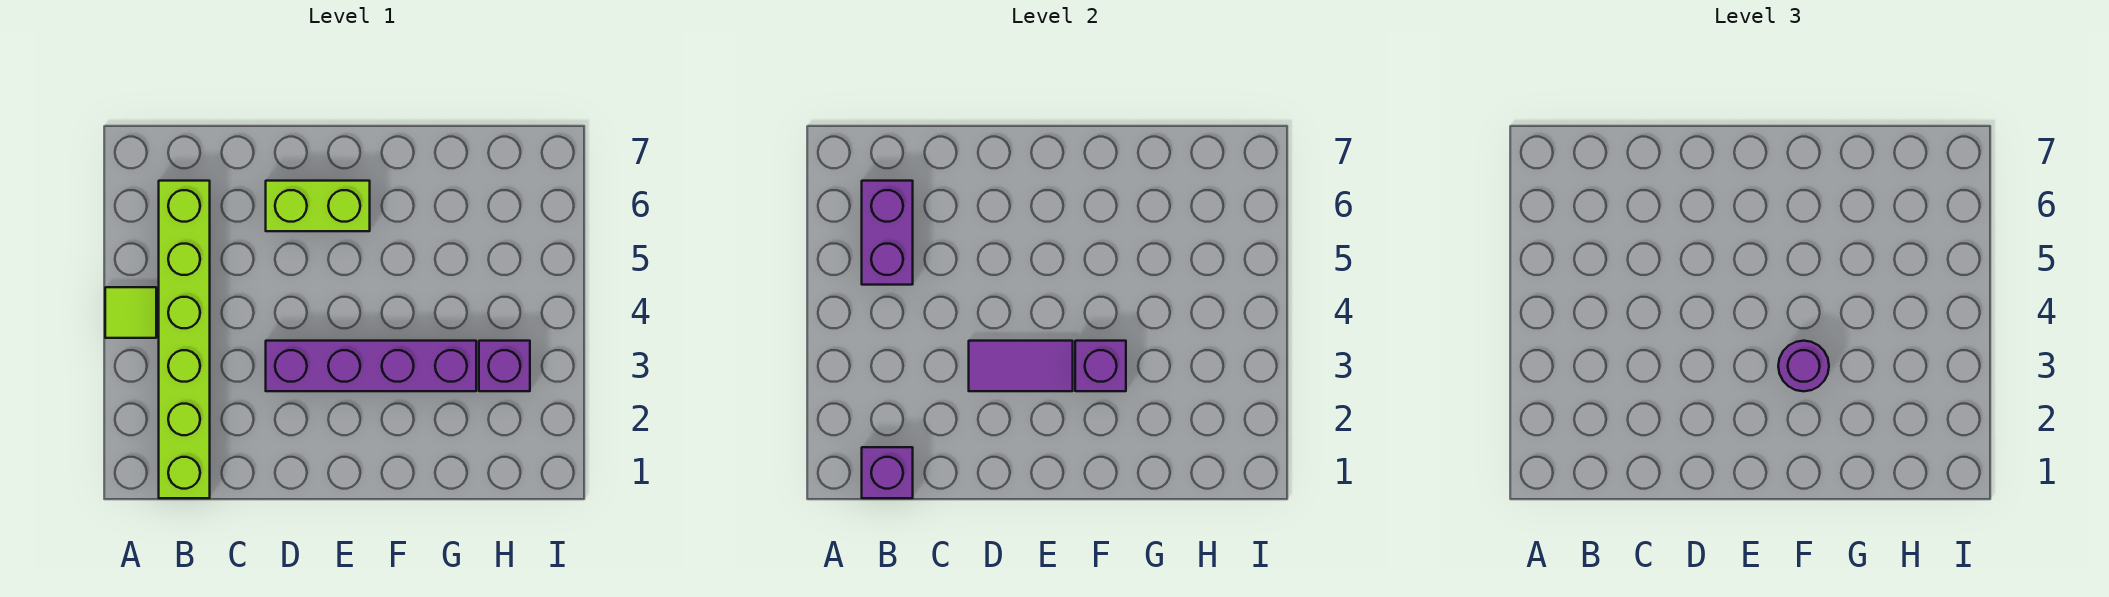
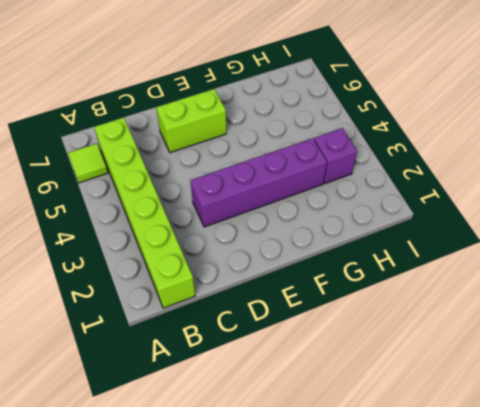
lime 1x1 tile [68,144,108,183] -> lime 1x1 tile moved to [105,287,156,338]
none -> purple 1x1 brick [862,447,913,498]
none -> purple 1x2 brick [862,181,913,285]

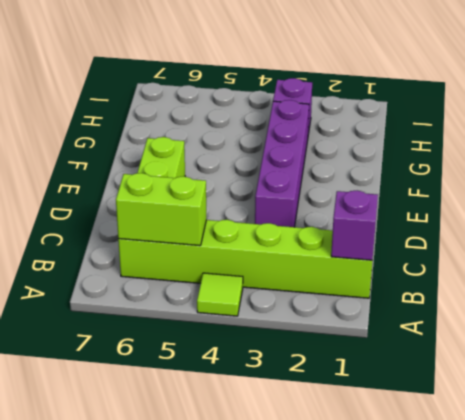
lime 1x2 brick [116,173,207,246] -> purple 1x2 brick [862,181,913,285]
none -> purple 1x2 tile [969,341,1073,391]
none -> purple 1x1 brick [1075,341,1126,391]

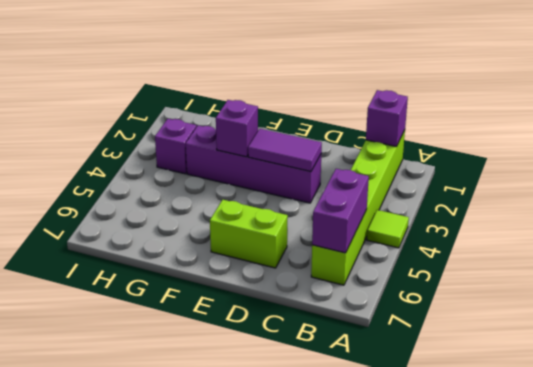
none -> purple 1x1 round brick [1778,341,1829,391]

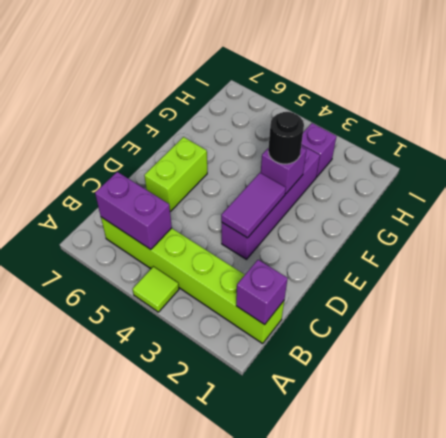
black 1x1 round brick [268,112,304,164] -> purple 1x1 round brick [1778,341,1829,391]

